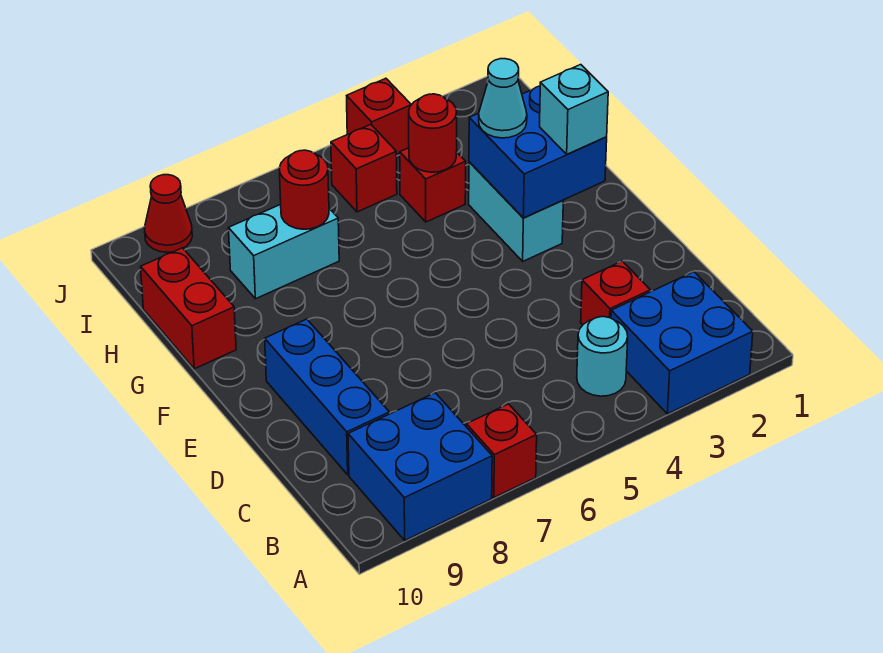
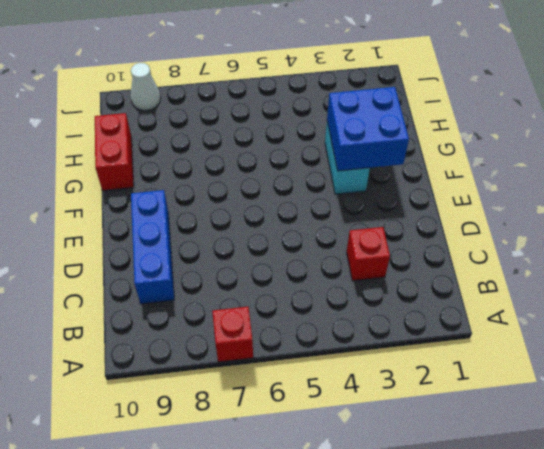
white 1x1 cone [131,63,161,110] -> red 1x1 cone [145,175,192,252]
none -> blue 2x2 brick [611,272,753,414]
none -> blue 2x2 brick [348,393,492,540]
none -> cyan 1x1 round brick [577,317,628,396]

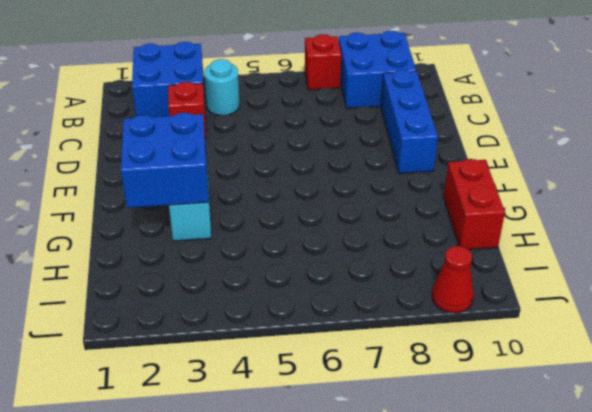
none -> red 1x1 brick [400,148,466,222]
none -> cyan 1x2 brick [229,204,339,299]
none -> red 1x1 brick [331,124,397,212]

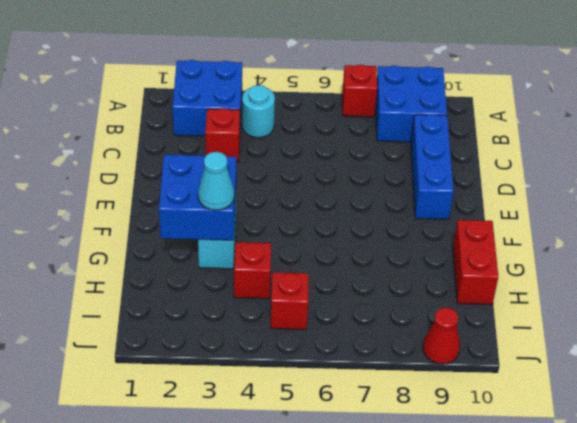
none -> cyan 1x2 brick [229,204,339,299]
none -> red 1x1 brick [347,78,411,154]
none -> red 1x1 round brick [409,94,457,172]

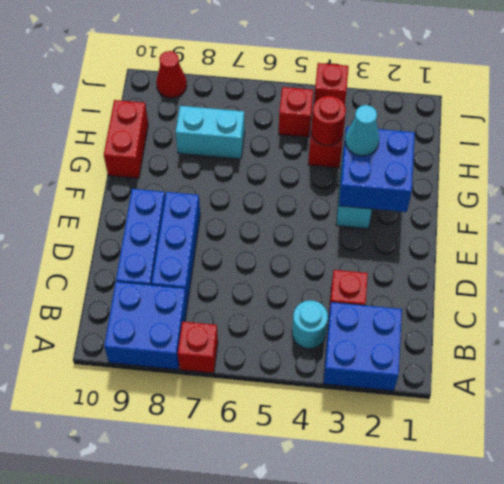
blue 1x3 brick [152,192,200,304] -> none
none -> red 1x1 round brick [279,150,329,229]
none -> cyan 1x1 brick [540,65,608,154]

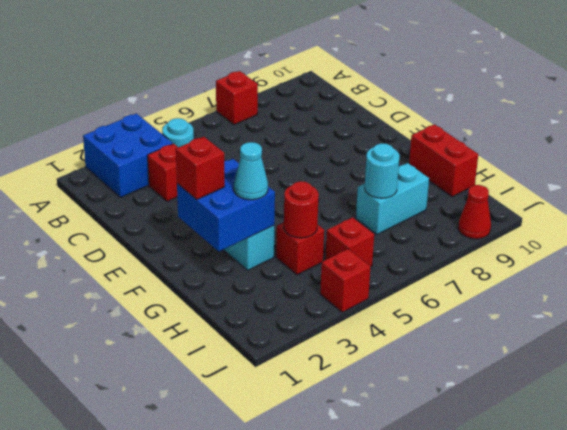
red 1x1 brick [176,137,225,199] -> cyan 1x1 brick [540,65,608,154]
cyan 1x1 round brick [365,143,400,198] -> red 1x1 round brick [279,150,329,229]
none -> blue 2x2 brick [348,393,492,540]
none -> blue 1x3 brick [265,319,389,475]

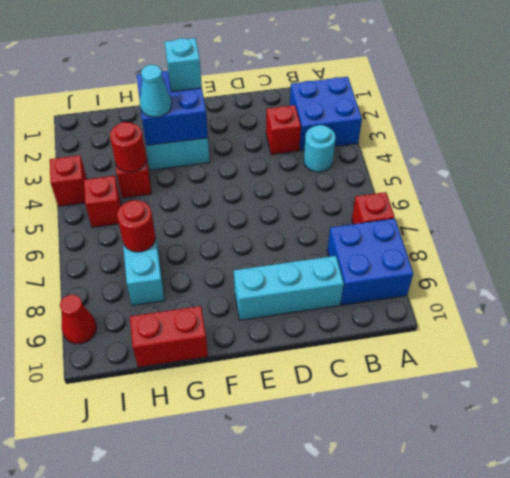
cyan 1x3 brick [234,256,344,320] -> blue 1x3 brick [265,319,389,475]

